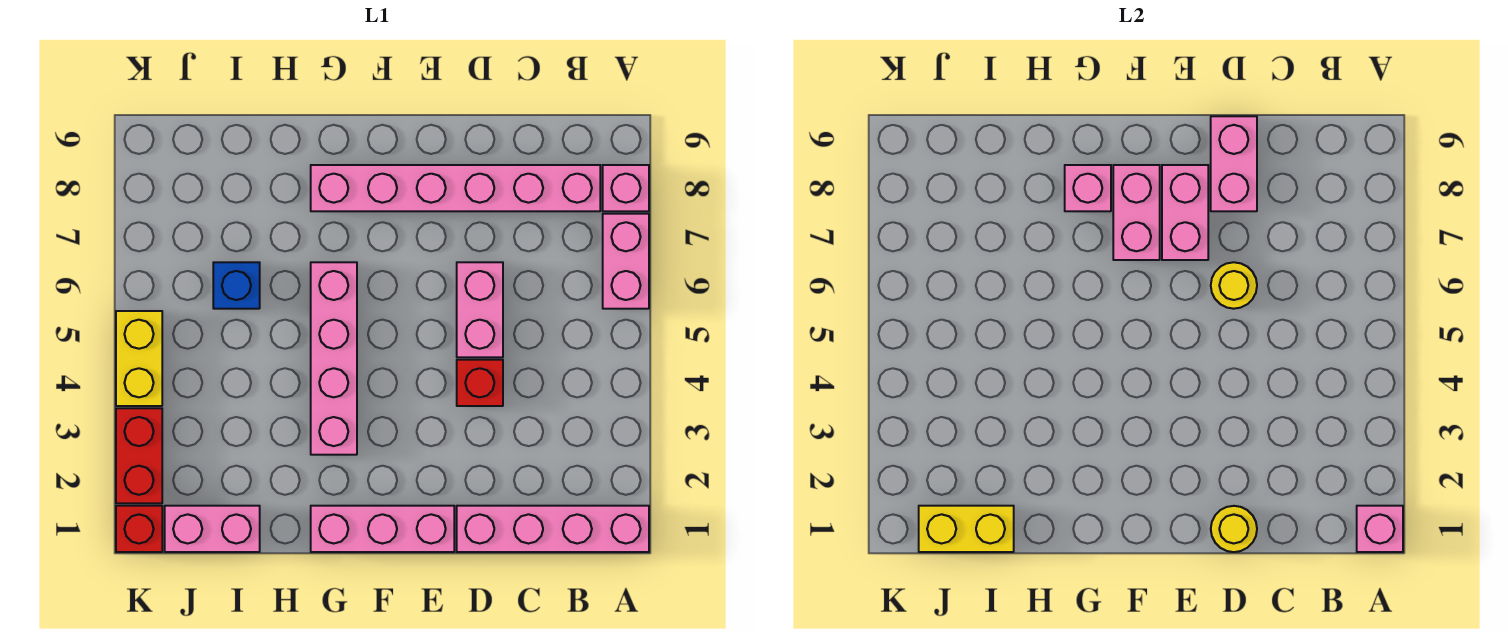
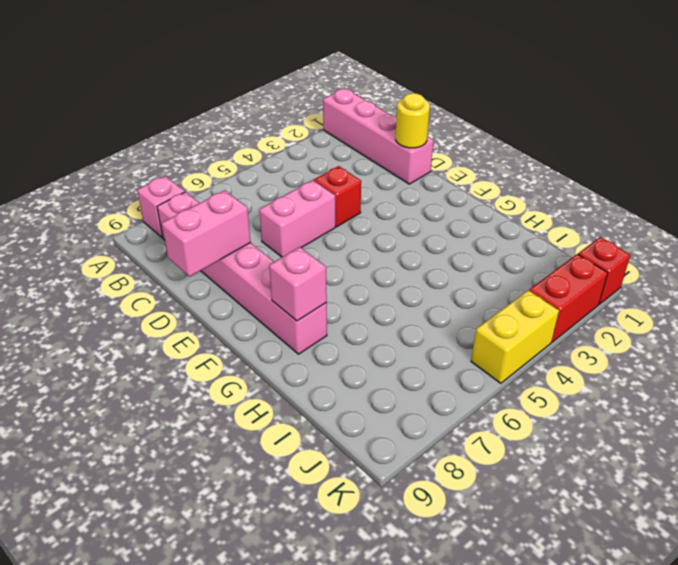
none -> pink 1x2 brick [603,214,649,309]
none -> pink 1x3 brick [311,506,454,552]
none -> pink 1x4 brick [311,262,357,455]

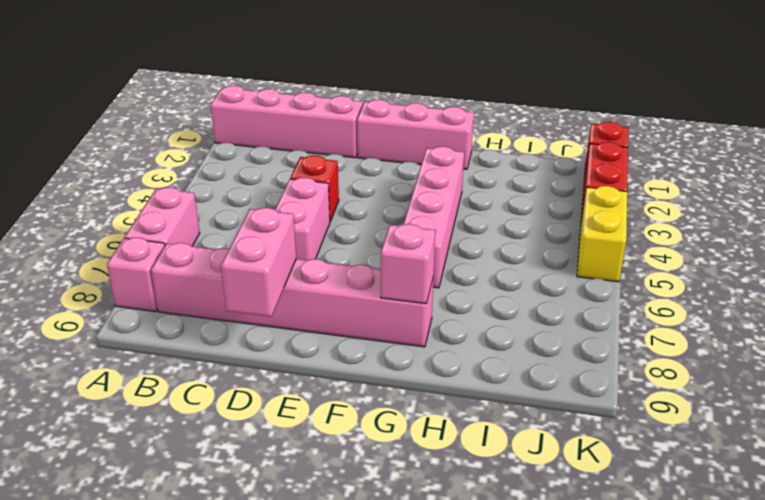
none -> pink 1x2 brick [165,506,260,552]
none -> blue 1x1 brick [213,262,260,309]
none -> pink 1x1 brick [1357,506,1403,552]

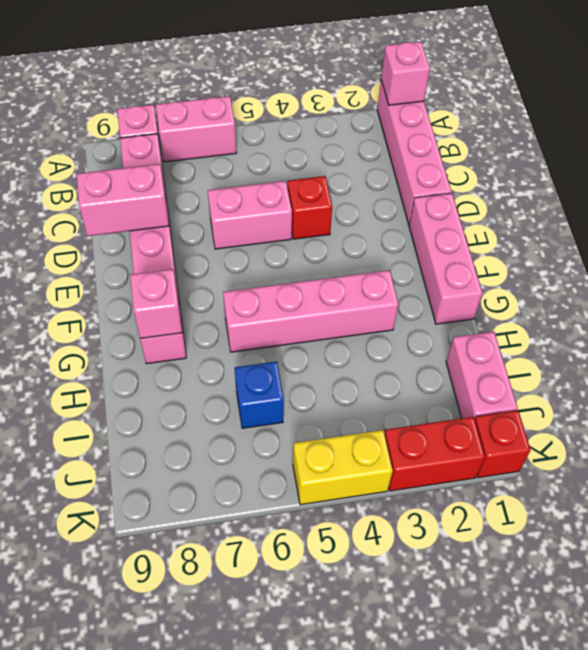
none -> yellow 1x1 round brick [1211,506,1257,552]
none -> yellow 1x1 round brick [1211,262,1257,309]
none -> pink 1x2 brick [1162,165,1208,260]

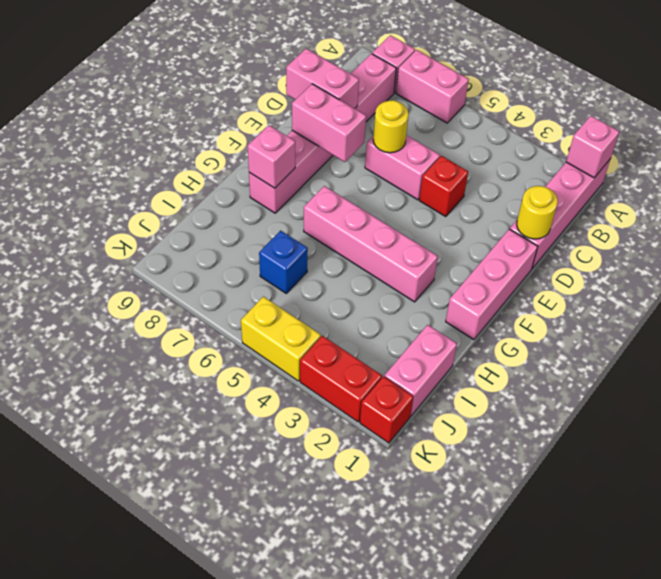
none -> pink 1x2 brick [1113,165,1160,260]
none -> yellow 1x2 brick [919,506,1014,552]

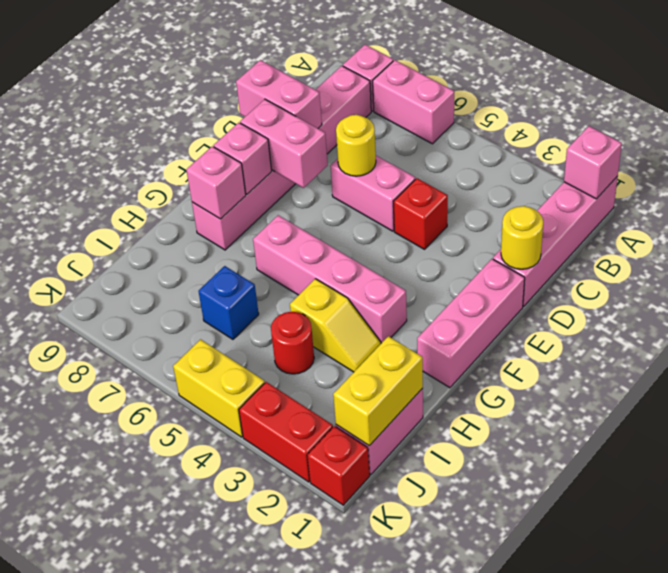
pink 1x1 brick [214,123,272,194] -> pink 1x2 brick [1113,165,1160,260]
yellow 1x2 slope [290,279,381,372] -> none
red 1x1 round brick [271,312,314,374] -> none

